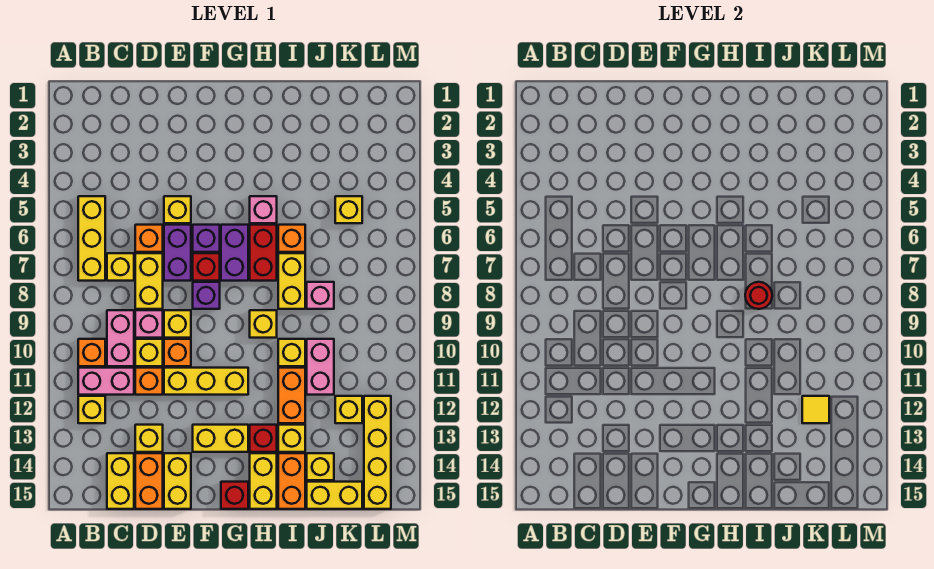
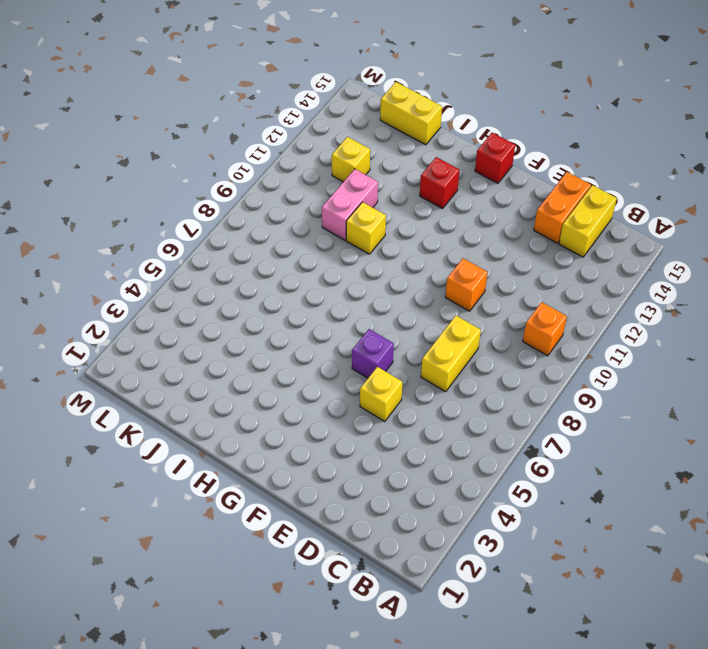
none -> yellow 1x3 brick [78,196,105,281]
none -> pink 1x2 brick [78,368,134,395]
none -> yellow 1x1 brick [78,396,105,423]
none -> yellow 1x1 brick [107,253,134,281]

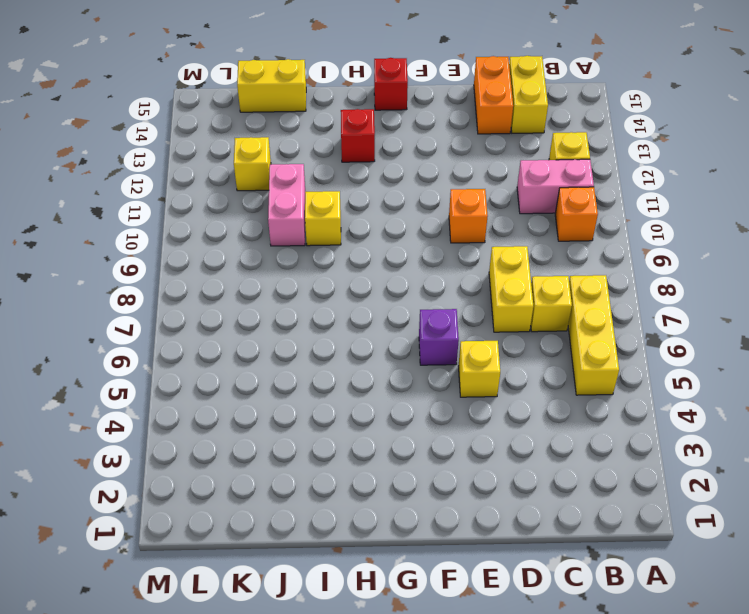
none -> pink 1x2 brick [107,310,134,366]
none -> orange 1x1 brick [135,225,163,252]
none -> pink 1x1 brick [135,310,163,338]
none -> yellow 1x1 brick [135,339,163,366]

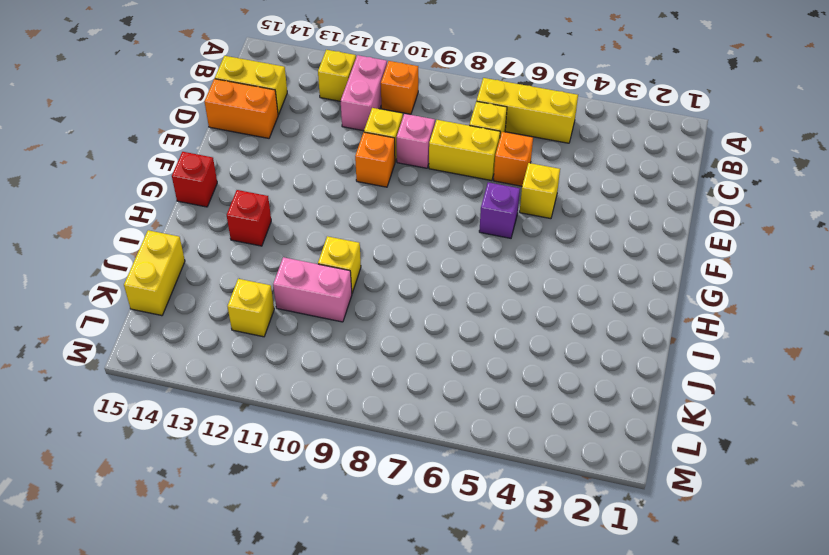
none -> pink 1x2 brick [107,310,134,366]
none -> orange 1x1 brick [135,368,163,395]
none -> yellow 1x1 brick [135,425,163,452]
none -> purple 1x2 brick [164,225,191,281]

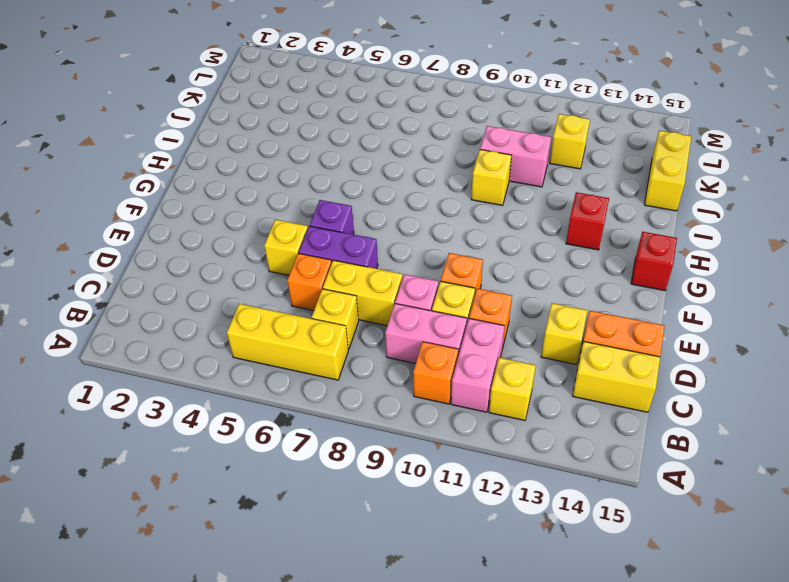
none -> yellow 1x1 brick [164,310,191,338]
none -> yellow 1x3 brick [164,368,248,395]
none -> yellow 1x2 brick [164,453,191,509]
none -> red 1x1 brick [193,253,220,281]

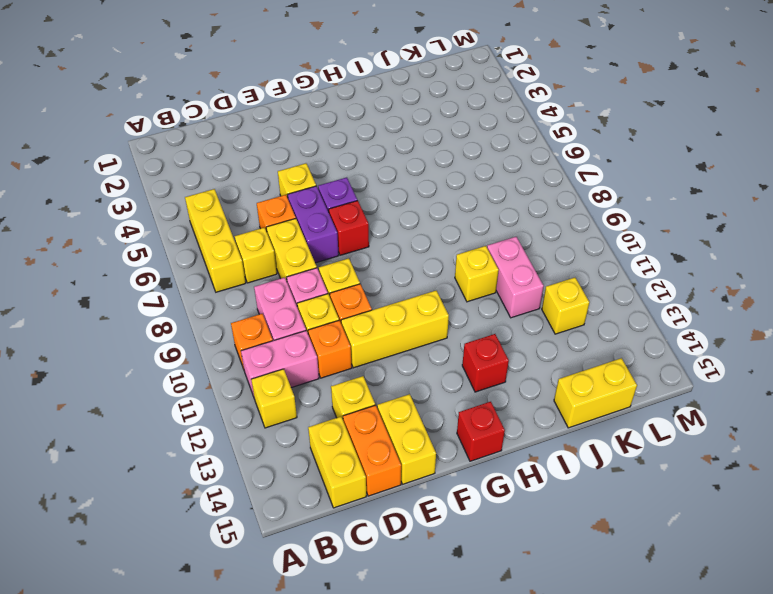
none -> purple 1x1 brick [193,282,220,309]
none -> yellow 1x2 brick [193,425,248,452]
none -> purple 1x2 brick [221,225,248,281]
none -> pink 1x1 brick [250,196,277,223]

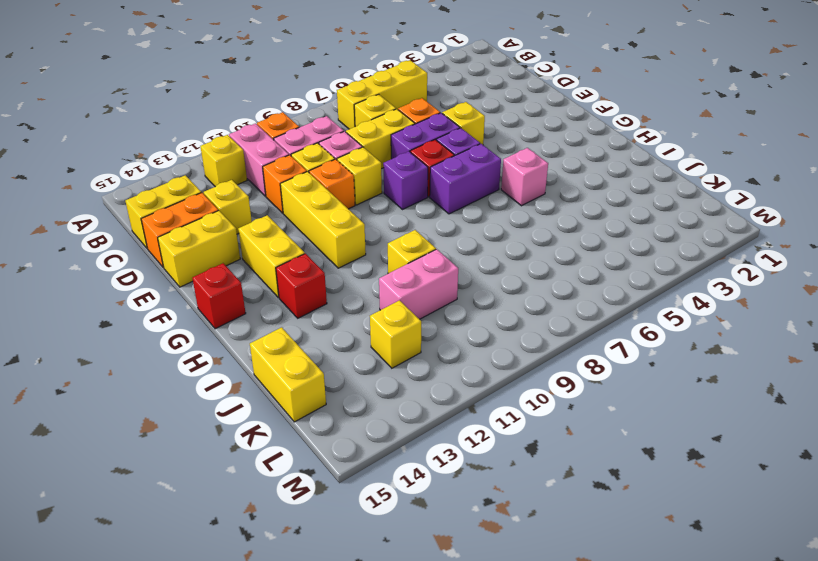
none -> red 1x2 brick [250,225,277,281]
none -> yellow 1x1 brick [250,310,277,338]
none -> yellow 1x2 brick [250,453,277,509]
none -> orange 1x1 brick [278,225,305,252]

